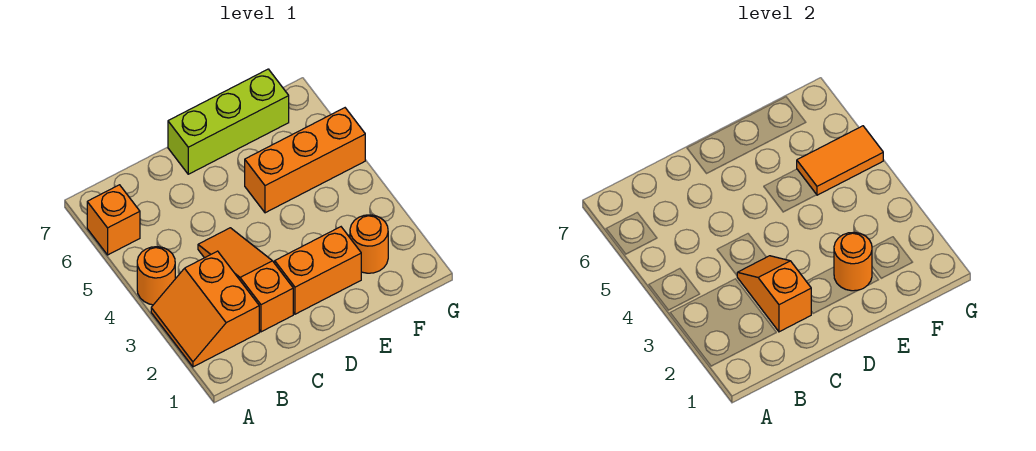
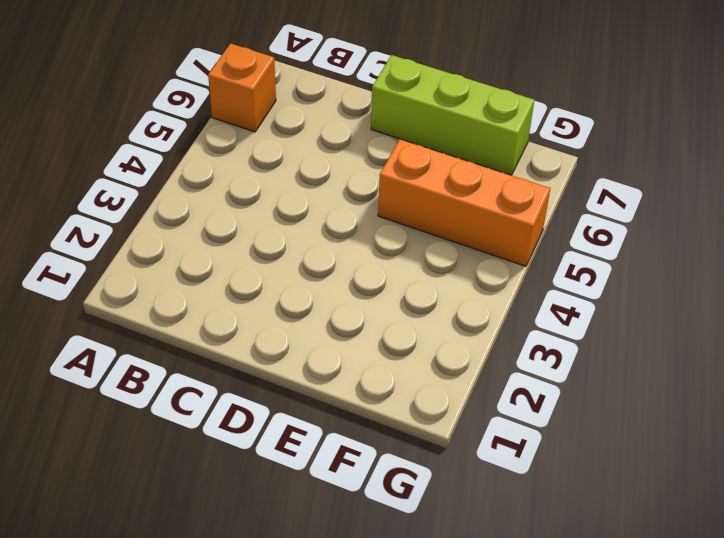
none -> orange 2x2 slope [151,251,259,367]
none -> orange 1x1 round brick [137,247,175,305]

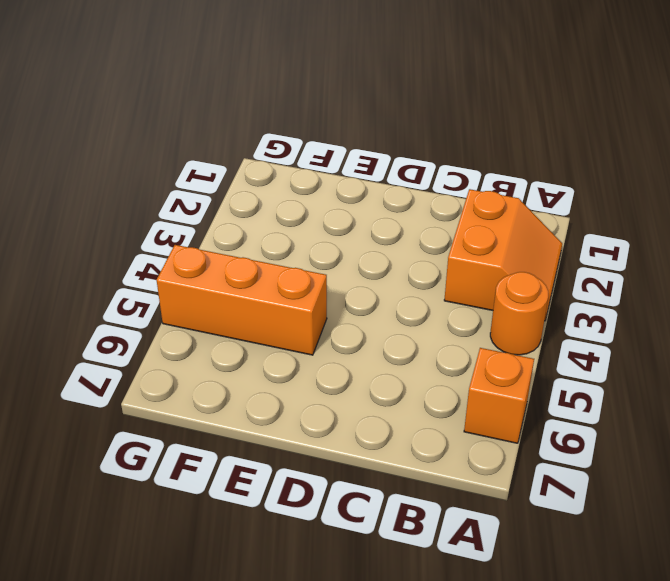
none -> orange 1x3 slope [198,228,293,332]
none -> orange 1x2 brick [275,227,361,314]

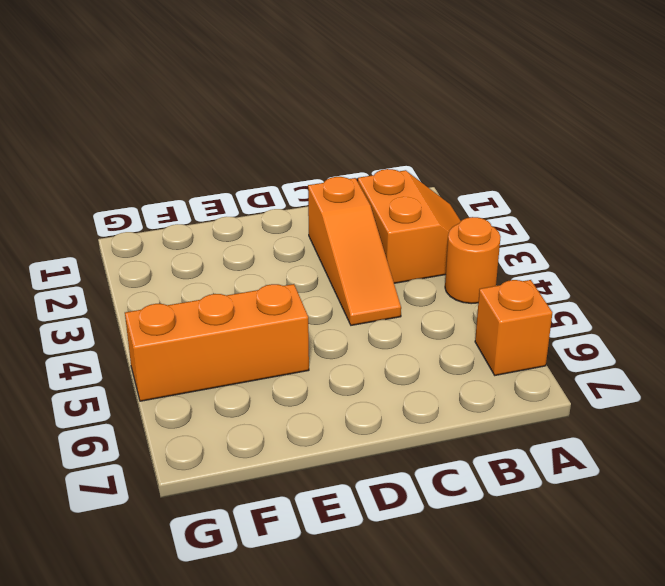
none -> orange 1x2 brick [275,227,361,314]
none -> lime 1x3 brick [168,69,289,174]

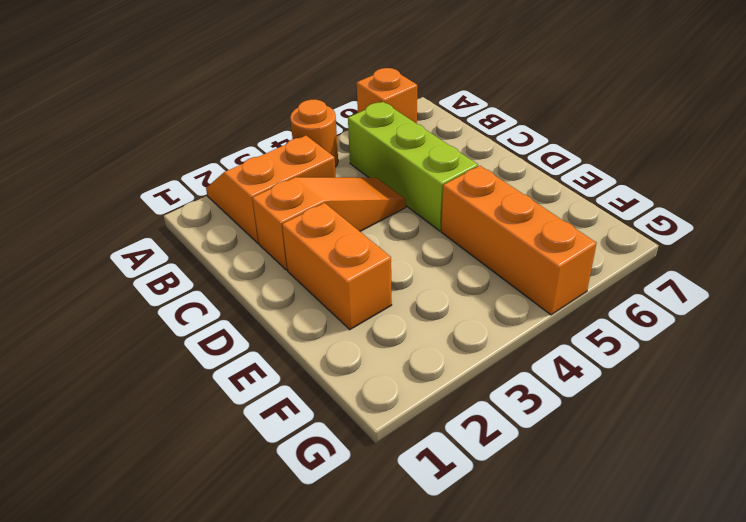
lime 1x3 brick [348,102,478,231] -> lime 1x3 brick moved to [168,69,289,174]
none -> orange 1x1 round brick [350,215,388,273]
none -> orange 1x2 slope [737,256,811,332]

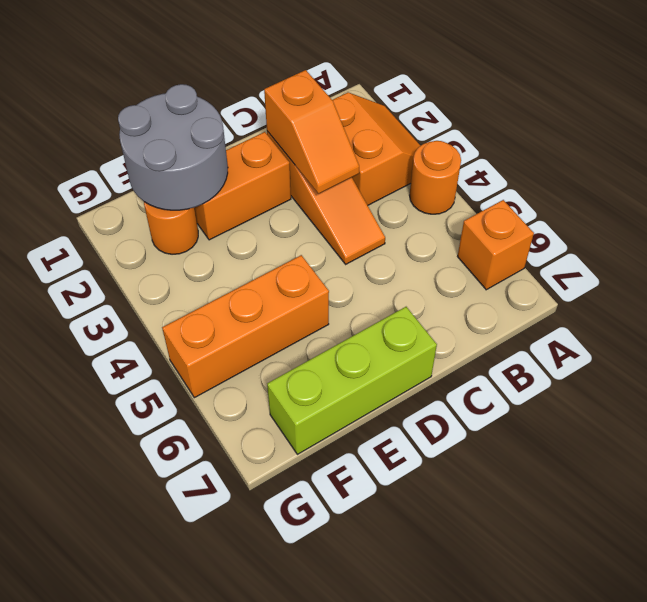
grey 2x2 round brick [118,84,228,210] -> orange 1x1 round brick [834,232,872,291]
none -> orange 1x2 tile [797,126,883,195]

